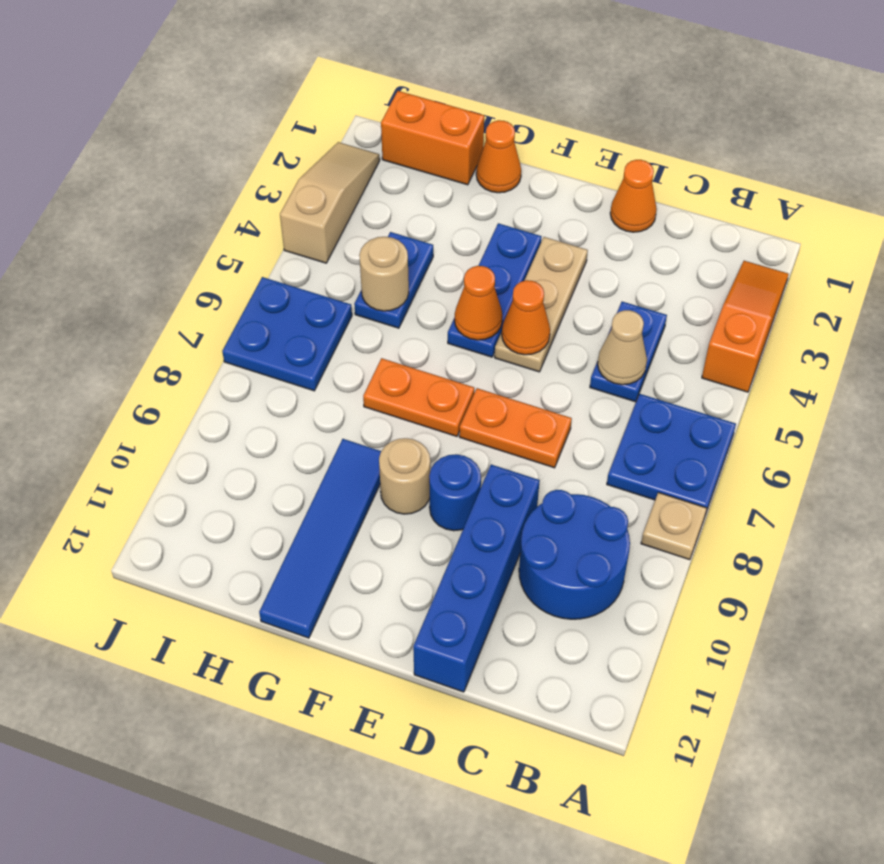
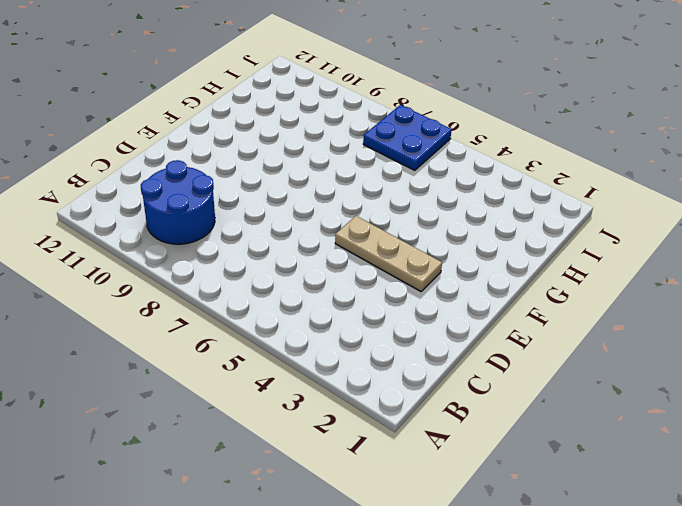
none -> orange 1x3 slope [702,261,789,392]
none -> blue 2x2 plate [607,394,736,512]
none -> tan 1x1 plate [641,492,707,560]

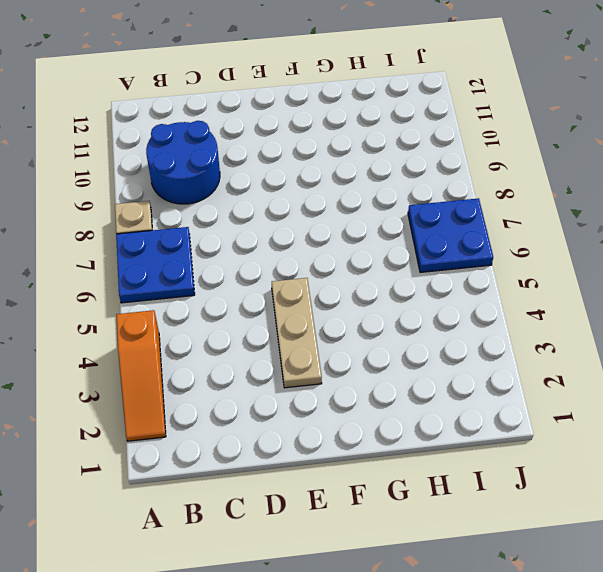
none -> blue 1x2 plate [590,302,667,402]
none -> orange 1x1 cone [610,160,657,232]
none -> orange 1x2 plate [459,388,572,468]

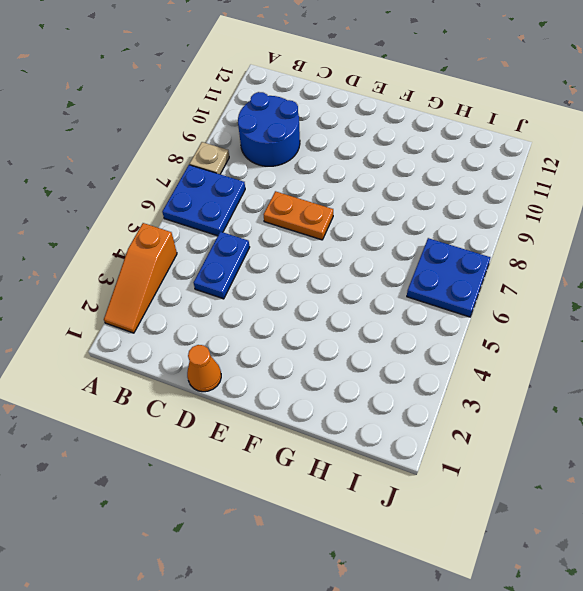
none -> blue 1x4 brick [413,465,540,692]
none -> tan 1x3 plate [495,237,588,372]
none -> blue 1x1 round brick [429,454,481,531]

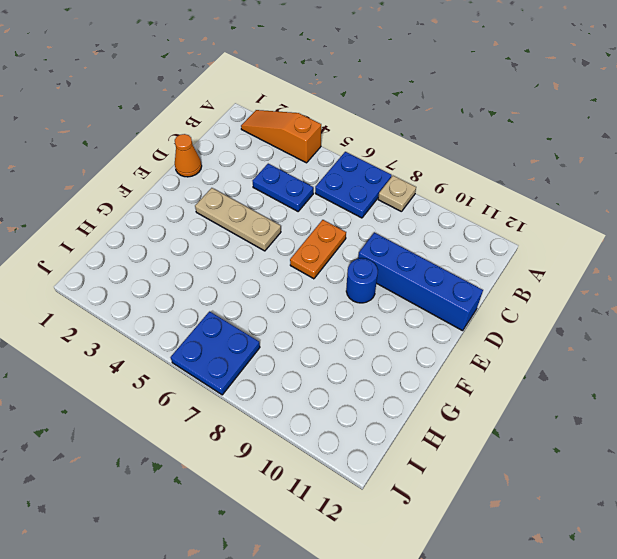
none -> blue 2x2 round brick [519,490,630,619]
none -> blue 1x3 plate [448,223,542,357]
none -> orange 1x2 plate [363,358,474,436]

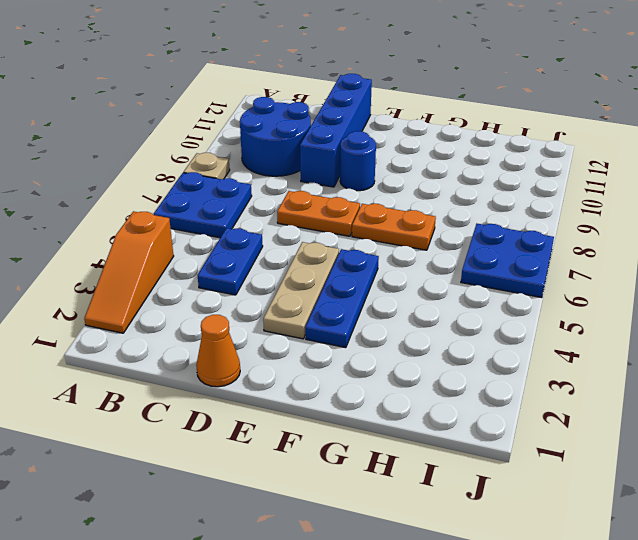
none -> tan 1x1 round brick [379,438,430,514]
none -> orange 1x1 cone [476,120,521,193]
none -> blue 1x4 tile [259,439,381,638]

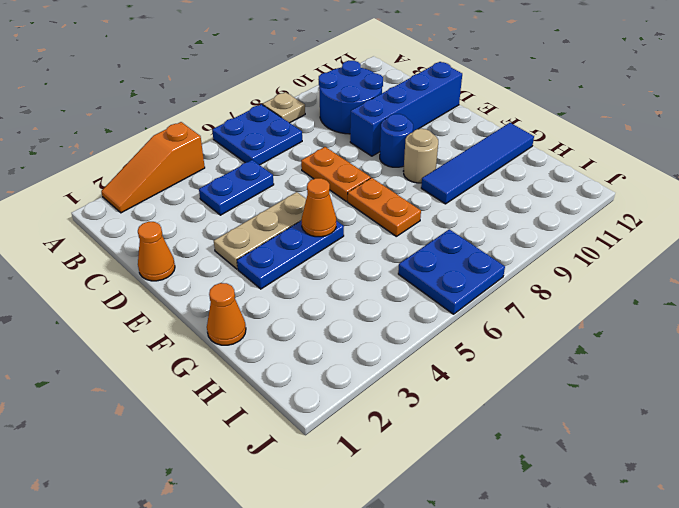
none -> orange 1x2 brick [381,91,484,185]
none -> blue 1x2 plate [354,232,433,328]
none -> tan 1x3 slope [280,142,380,263]

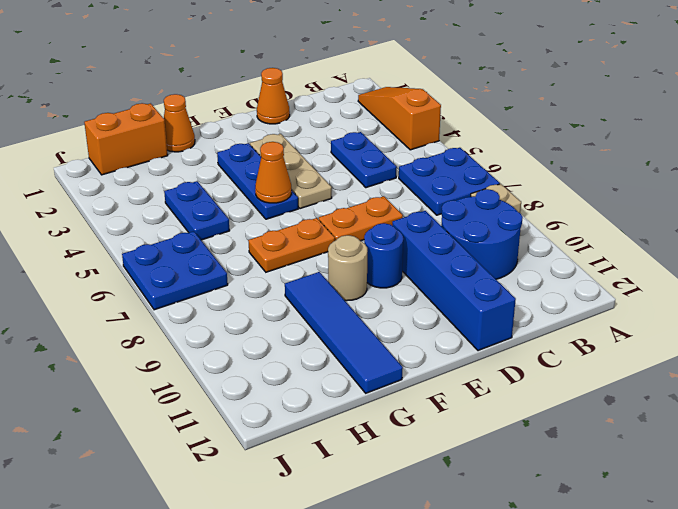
none -> tan 1x3 slope [280,142,380,263]
none -> tan 1x1 cone [598,310,647,385]
none -> orange 1x1 cone [502,280,550,355]

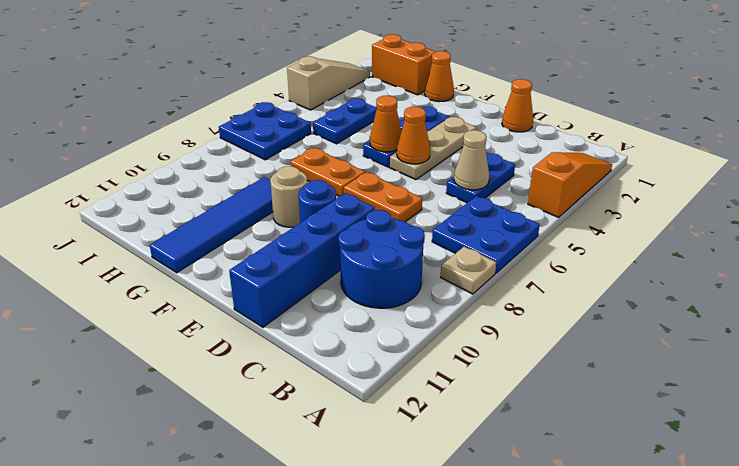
none -> tan 1x1 round brick [359,237,409,311]

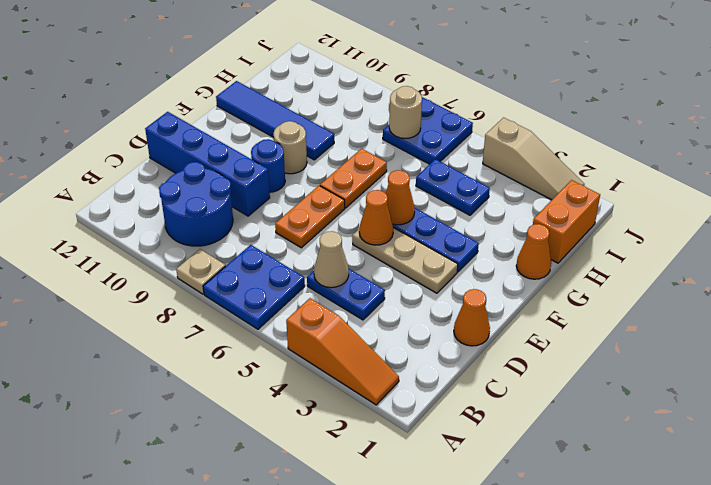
tan 1x1 round brick [389,86,422,138] -> tan 1x1 round brick moved to [359,237,409,311]

